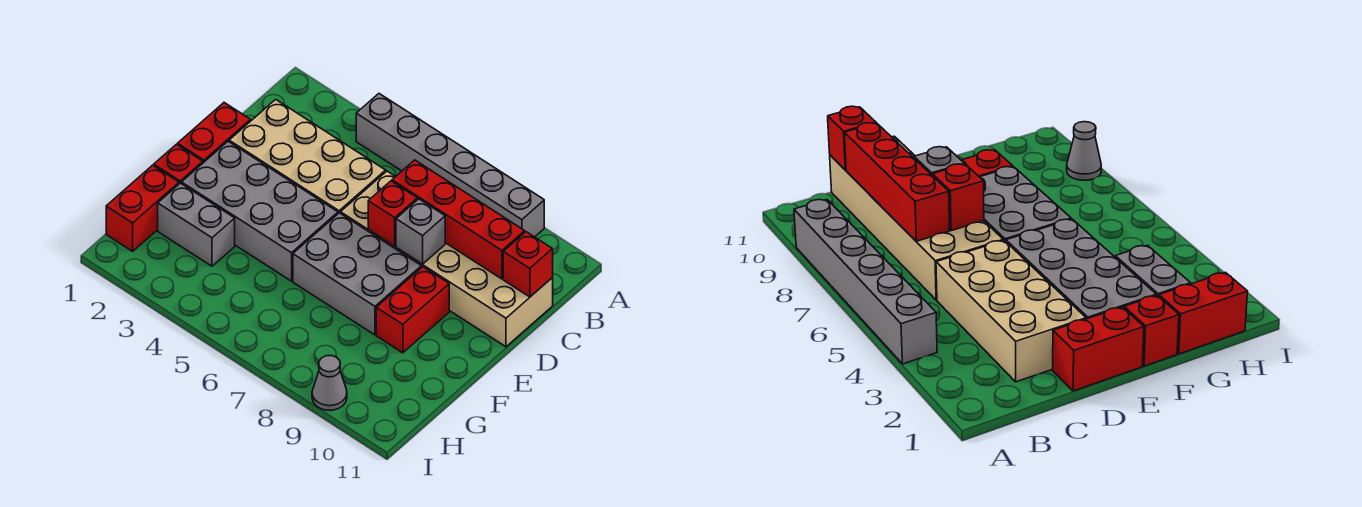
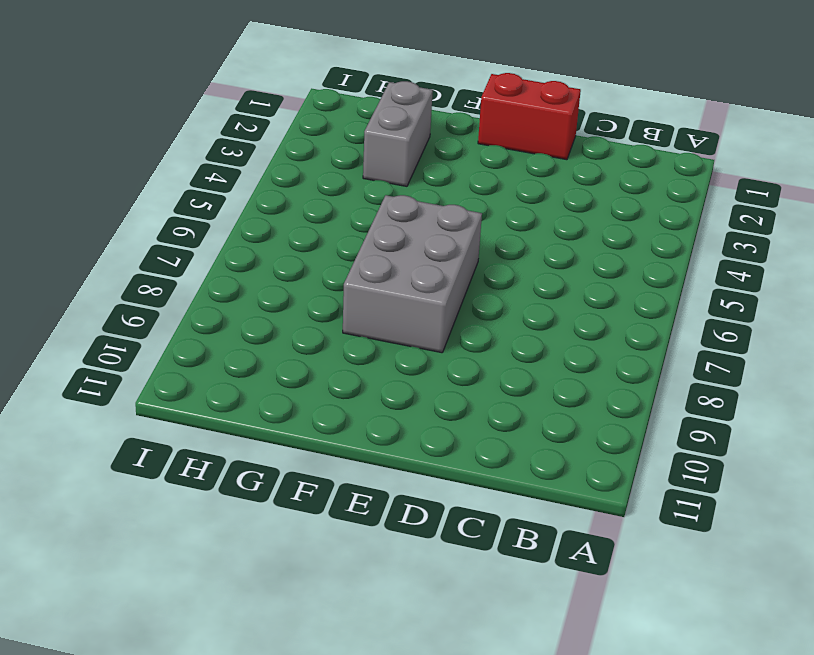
none -> grey 1x6 brick [356,94,544,237]
none -> tan 2x4 brick [229,99,386,214]
none -> tan 2x6 brick [340,171,553,347]

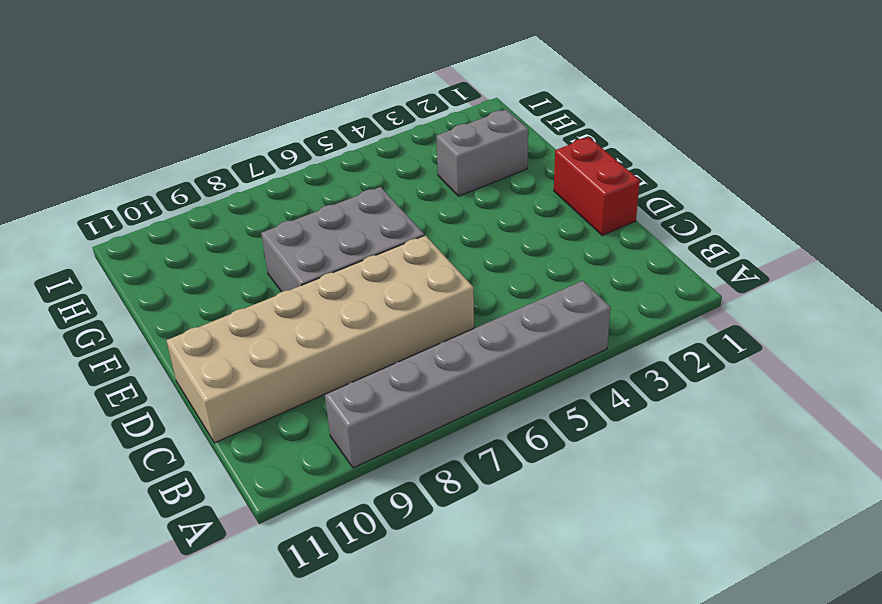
none -> tan 2x4 brick [229,99,386,214]
none -> grey 2x4 brick [182,141,338,281]
none -> red 1x2 brick [376,267,449,353]

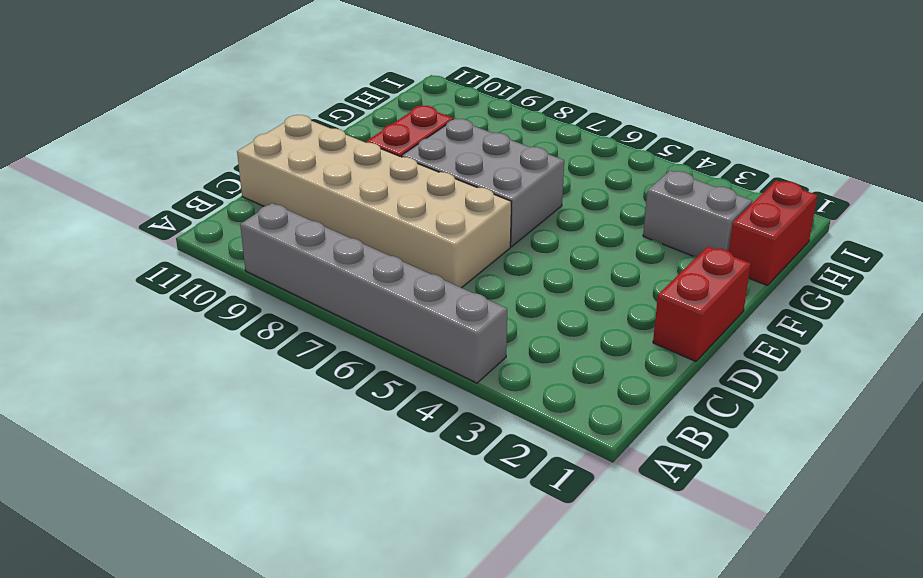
none -> tan 2x4 brick [229,99,386,214]
none -> grey 2x4 brick [182,141,338,281]
none -> red 1x1 brick [154,144,203,184]

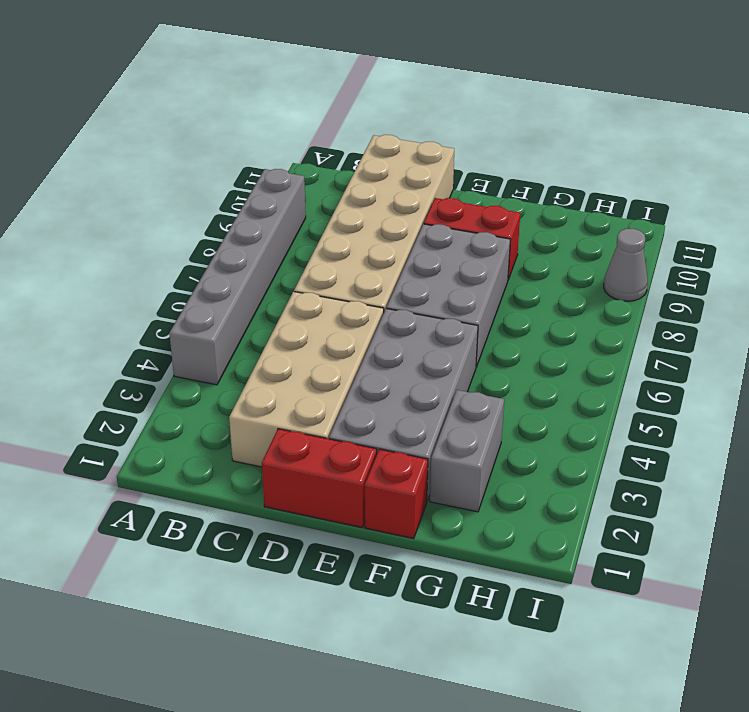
none -> red 1x2 brick [106,165,179,251]
none -> red 1x4 brick [392,160,525,279]
none -> red 1x1 brick [503,232,553,297]

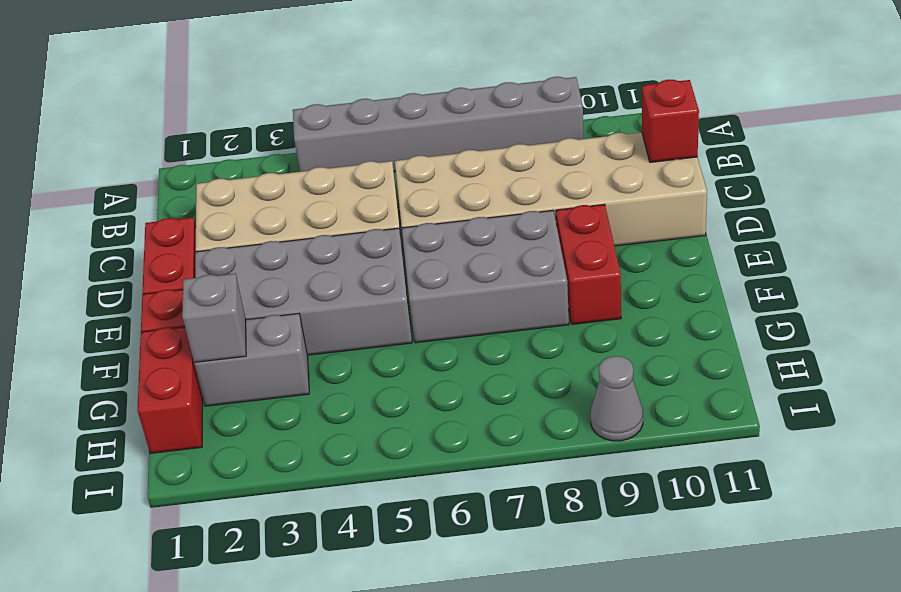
grey 1x1 brick [182,273,246,362] -> grey 1x1 brick moved to [396,199,445,264]
none -> red 1x4 brick [392,160,525,279]
none -> red 1x1 brick [368,181,417,246]

